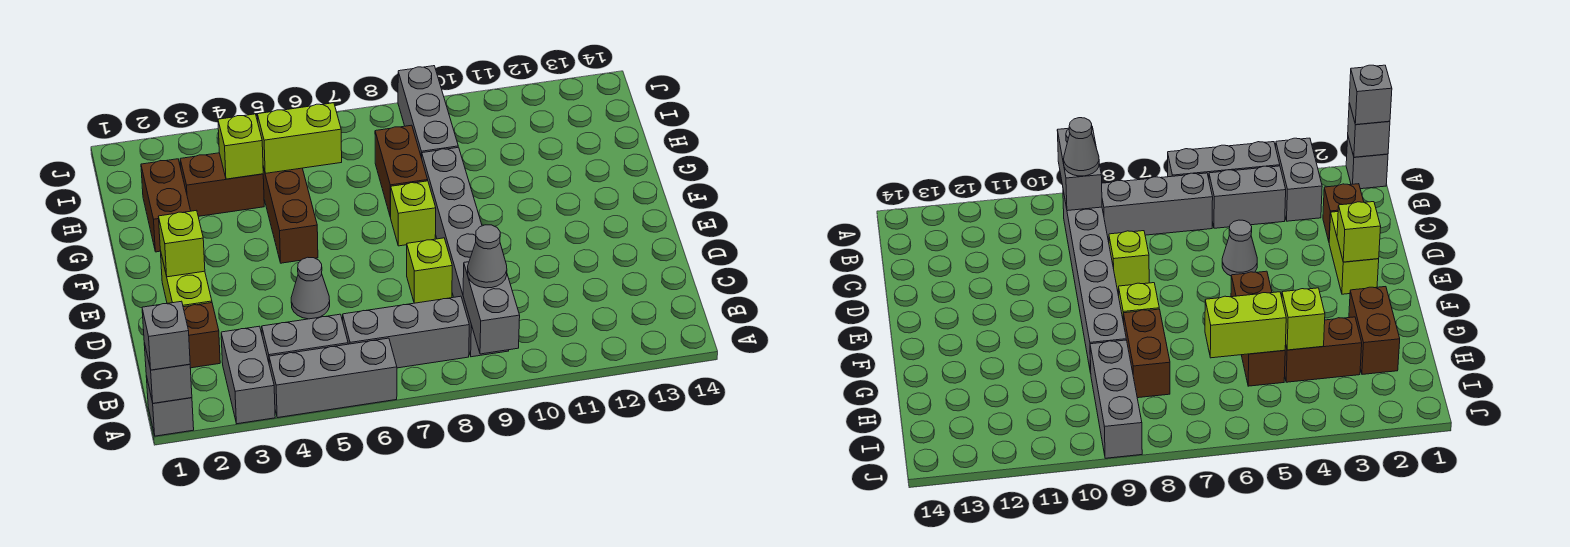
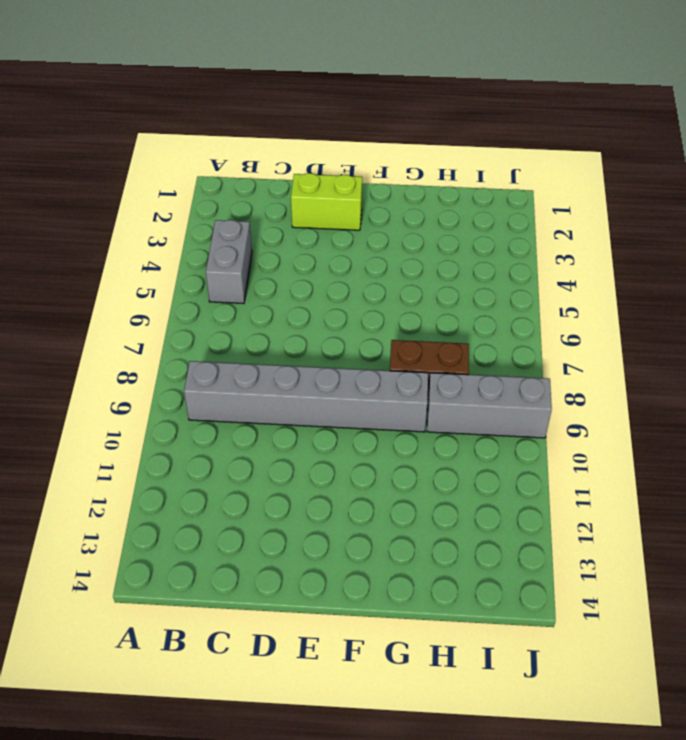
none -> grey 1x1 brick [146,376,194,436]
none -> grey 1x2 brick [221,326,275,424]
none -> grey 1x3 brick [269,338,397,418]

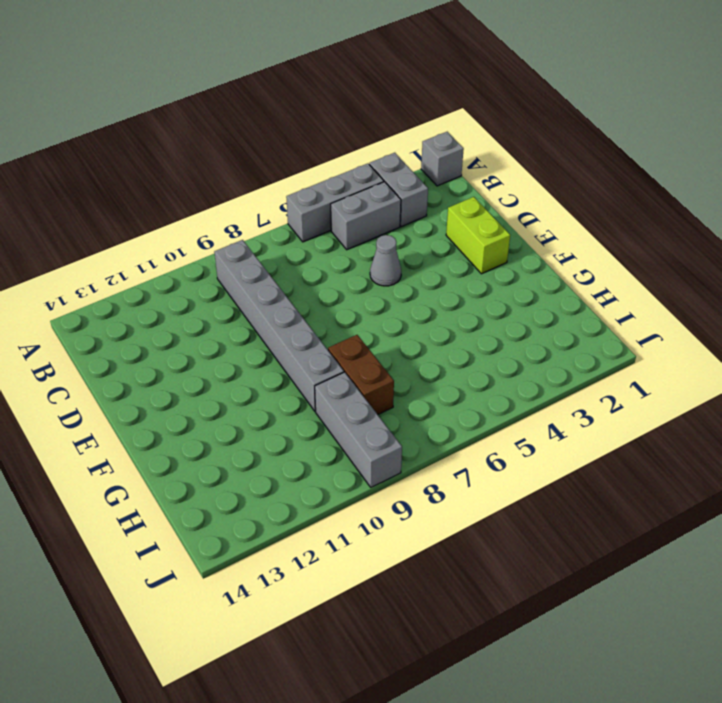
none -> grey 1x3 brick [343,296,469,368]
none -> brown 1x1 brick [183,303,220,368]
none -> lime 1x1 brick [407,238,452,303]

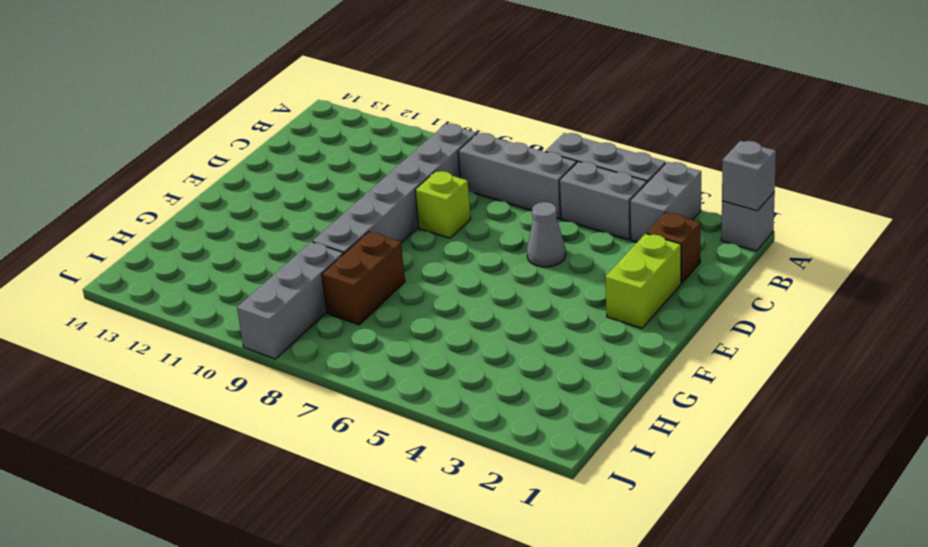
none -> brown 1x3 brick [263,167,318,263]
none -> lime 1x1 brick [391,181,436,246]
none -> brown 1x2 brick [141,159,191,252]

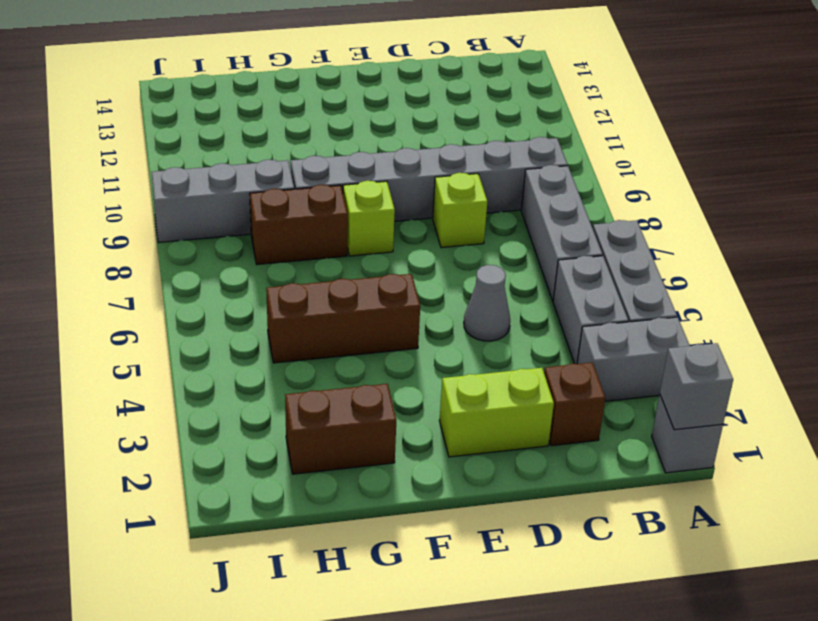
none -> brown 1x2 brick [180,153,264,216]
none -> grey 1x2 brick [463,262,520,354]
none -> lime 1x1 brick [159,210,205,277]

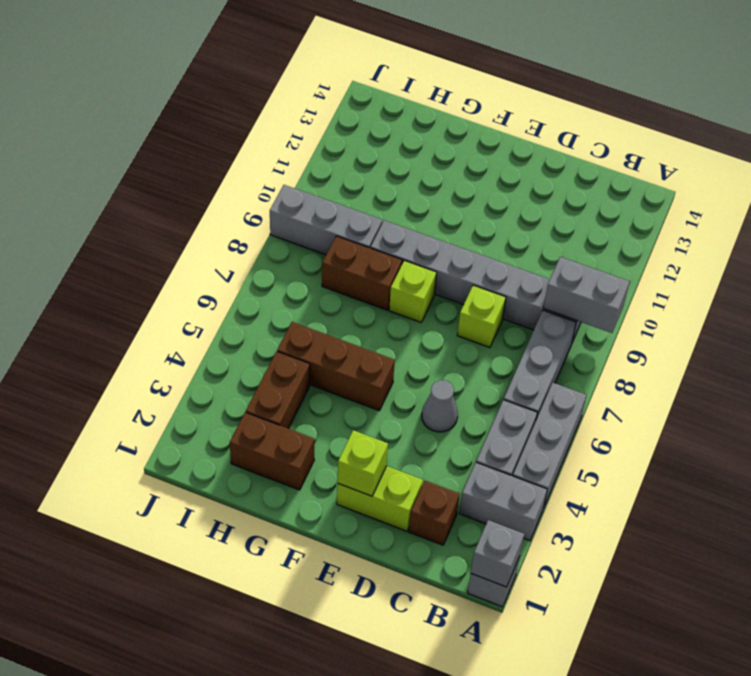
none -> lime 1x1 brick [218,114,263,179]
none -> lime 1x2 brick [257,103,342,173]
none -> grey 1x1 brick [142,301,190,370]

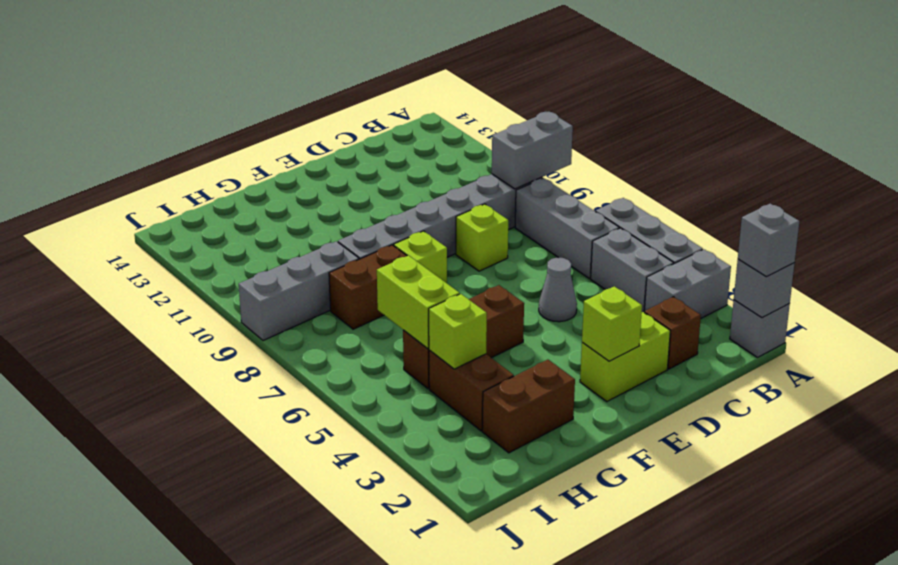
none -> grey 1x1 cone [468,225,507,288]

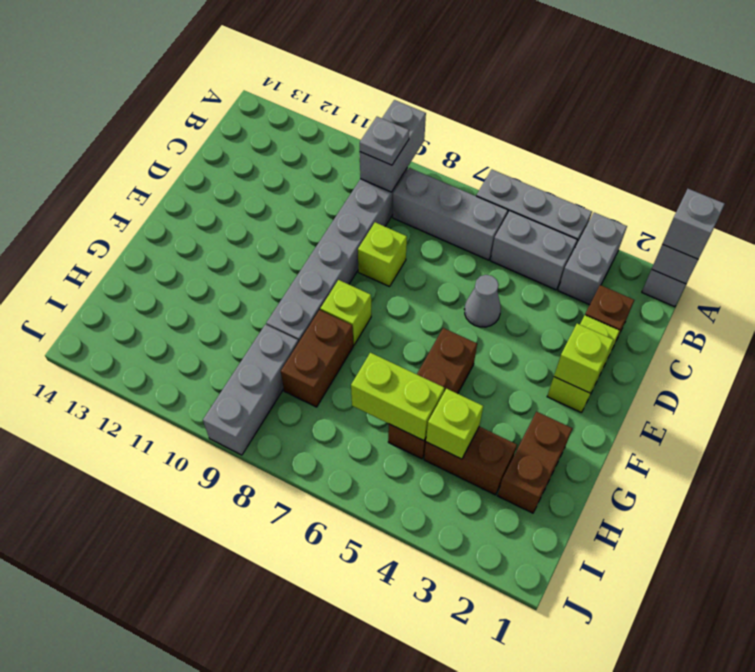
grey 1x1 plate [360,117,409,165] -> grey 1x1 cone [468,225,507,288]

